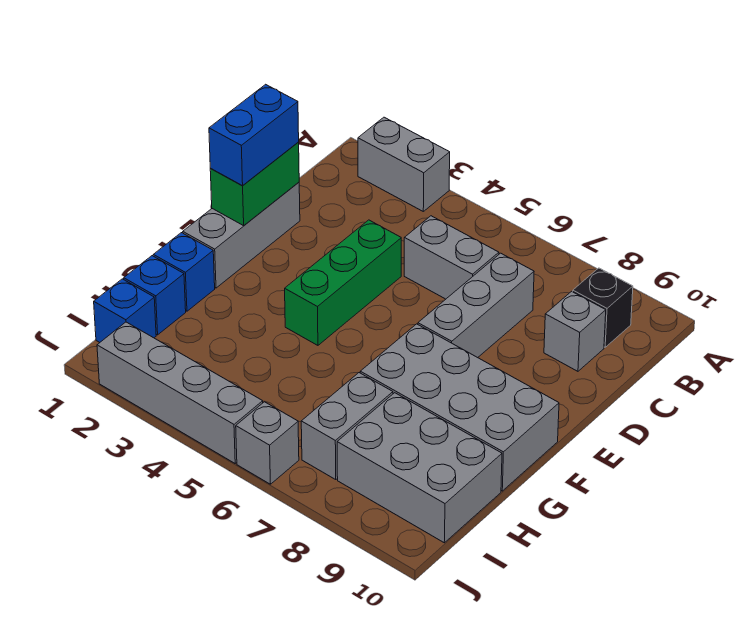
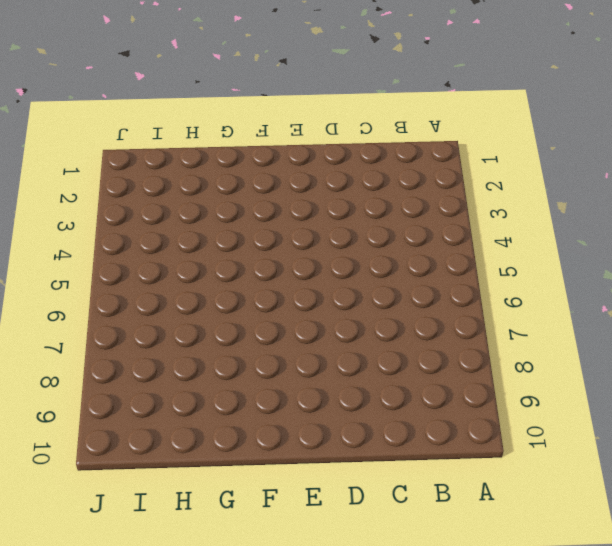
none -> grey 1x2 brick [358,117,450,211]
none -> black 1x1 brick [573,268,633,347]
none -> grey 1x2 brick [404,216,499,299]

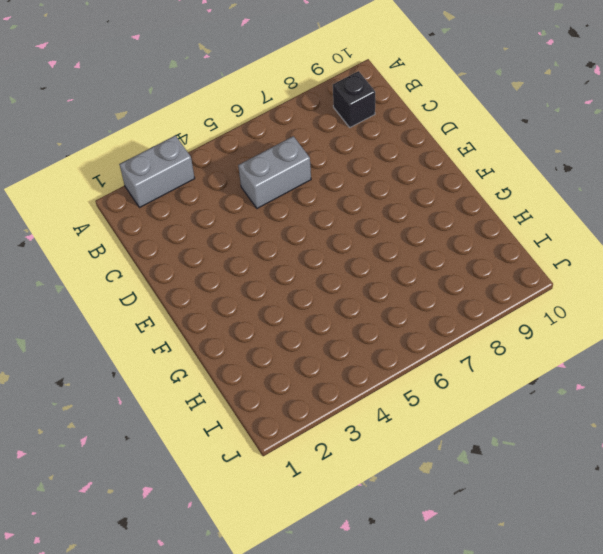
none -> grey 1x3 brick [418,253,534,358]
none -> grey 1x1 brick [544,291,606,371]
none -> grey 1x3 brick [183,182,300,288]

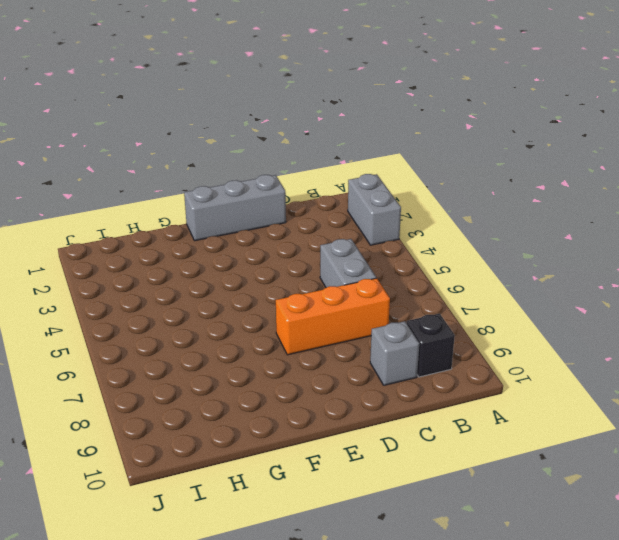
orange 1x3 brick [276,278,390,355] -> grey 1x3 brick [418,253,534,358]
none -> green 1x3 brick [285,220,401,345]
none -> grey 2x4 brick [360,324,559,491]
none -> blue 1x1 brick [153,233,215,311]

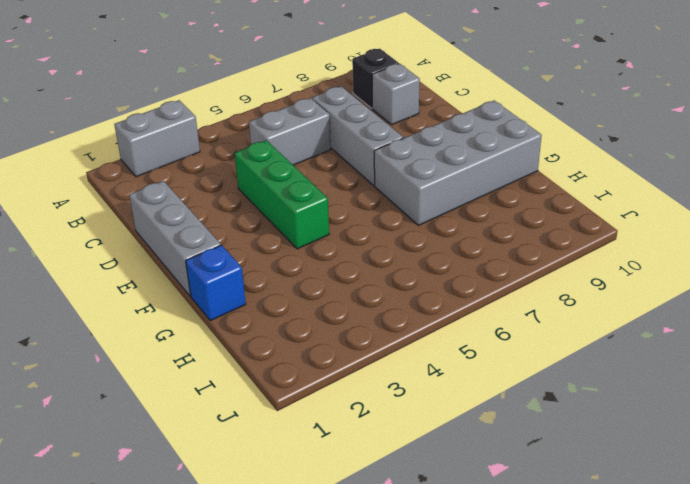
none -> blue 1x1 brick [124,256,186,335]
none -> grey 1x2 brick [301,373,393,479]
none -> grey 2x3 brick [337,393,502,543]

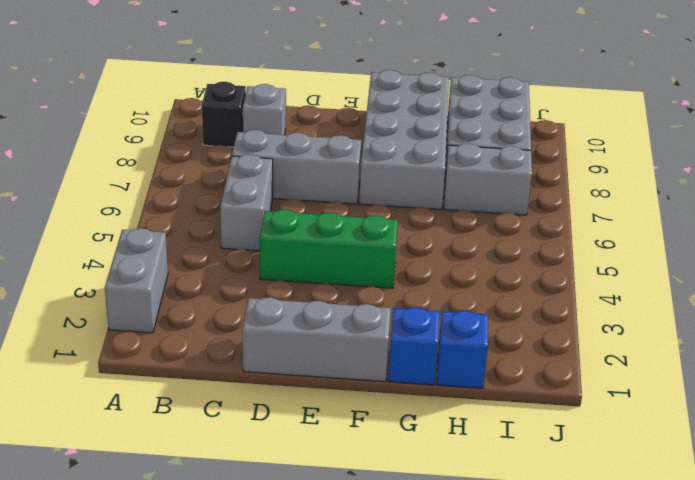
none -> blue 1x1 brick [94,279,156,342]
none -> grey 1x4 brick [97,322,263,463]
none -> grey 1x1 brick [236,402,299,484]

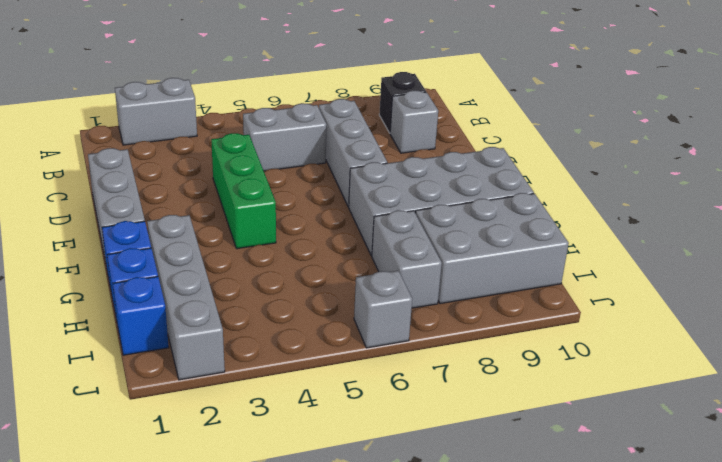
grey 1x4 brick [147,215,225,380] -> grey 1x4 brick turned to [97,322,263,463]
none -> green 1x2 brick [210,142,299,226]
none -> blue 1x2 brick [209,84,299,186]

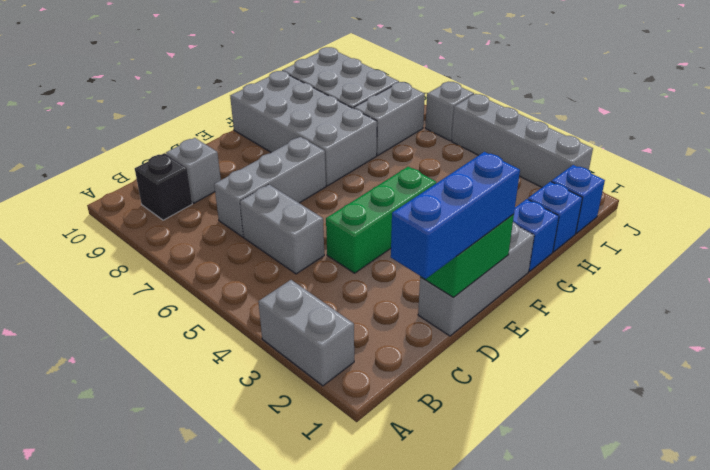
blue 1x3 brick [391,152,520,279] -> blue 1x2 brick [209,84,299,186]

